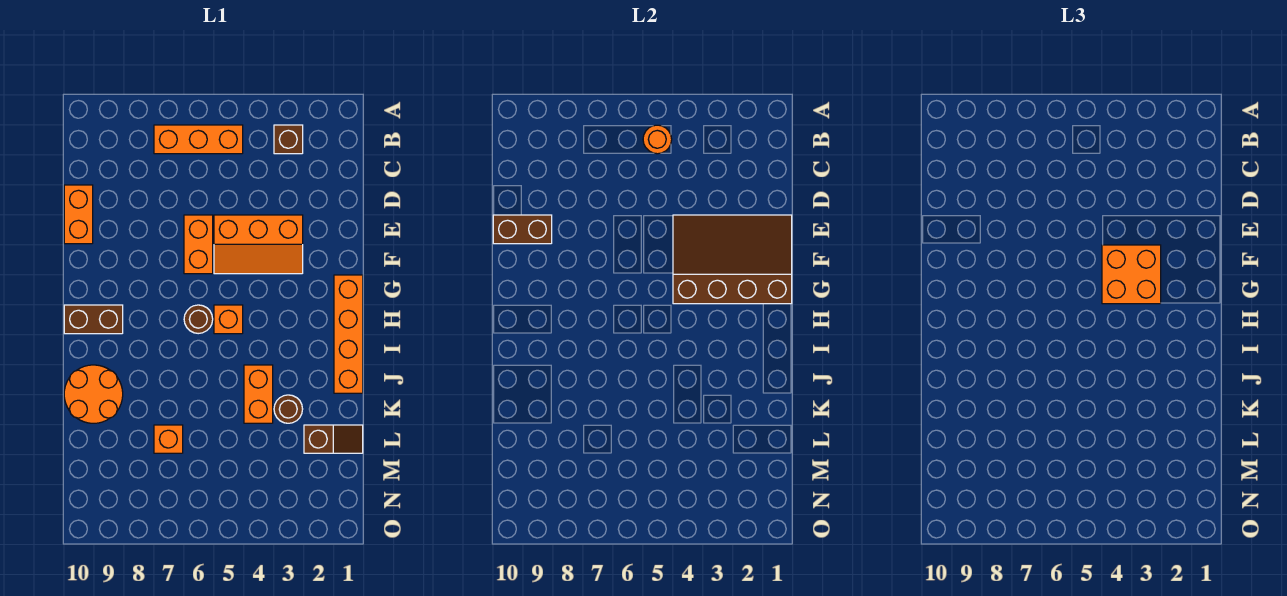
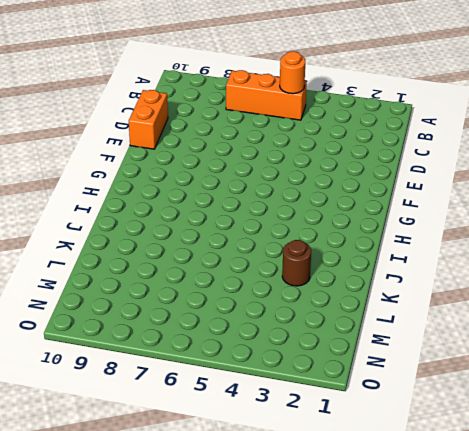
none -> brown 1x1 brick [274,125,303,154]
none -> orange 2x3 slope [214,215,303,274]
none -> orange 1x2 brick [184,215,213,274]

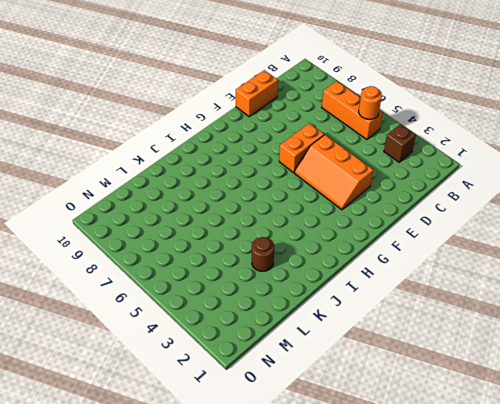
none -> orange 1x4 brick [334,275,363,393]
none -> orange 1x1 brick [214,305,243,334]
none -> brown 1x1 round brick [184,305,213,334]

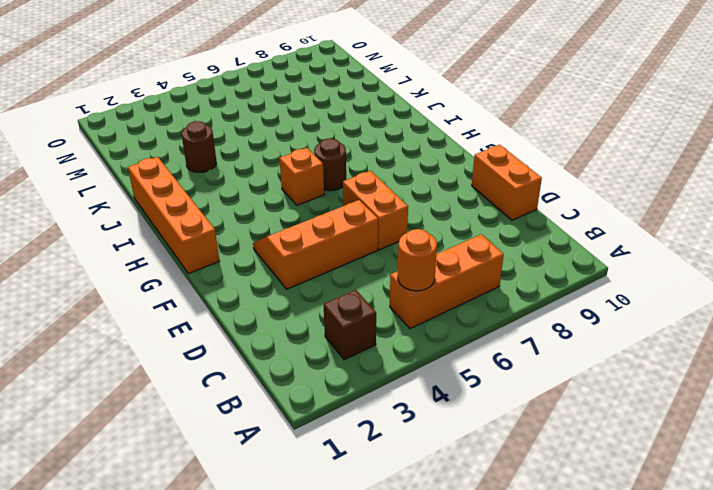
none -> brown 1x2 brick [64,305,123,334]
none -> orange 1x2 brick [244,365,273,423]
none -> orange 2x2 round brick [64,365,123,423]

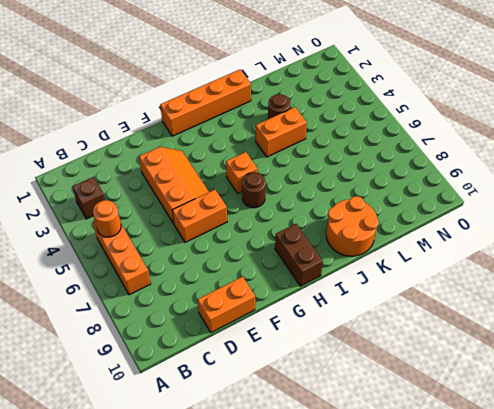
none -> brown 1x2 slope [304,425,363,453]
none -> orange 1x1 brick [154,425,183,453]
none -> brown 3x4 slope [673,215,792,304]

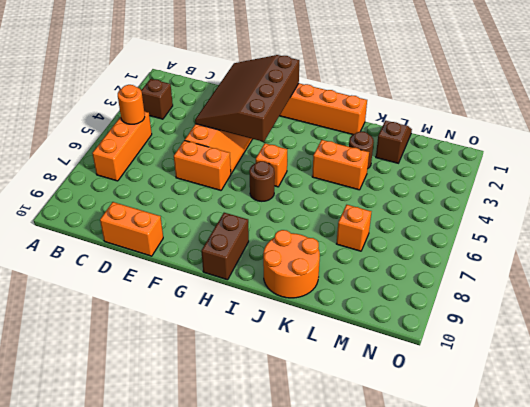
none -> brown 1x2 brick [493,215,552,244]
none -> orange 2x2 brick [1102,245,1161,304]

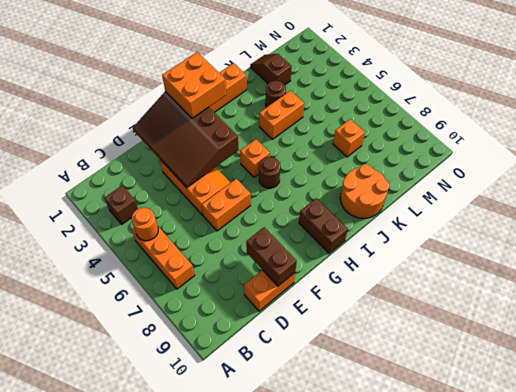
orange 2x2 brick [162,52,226,118] -> orange 2x2 brick moved to [1102,245,1161,304]

